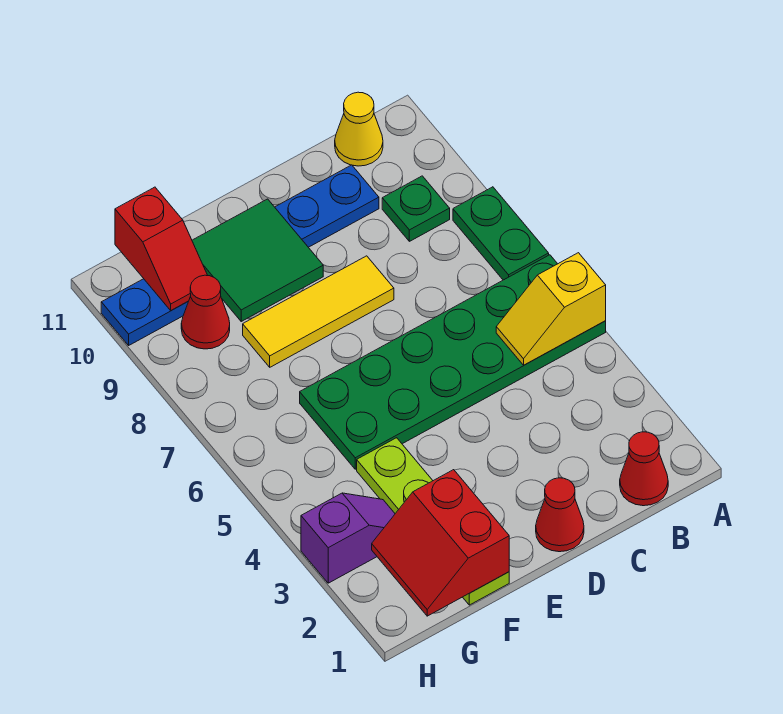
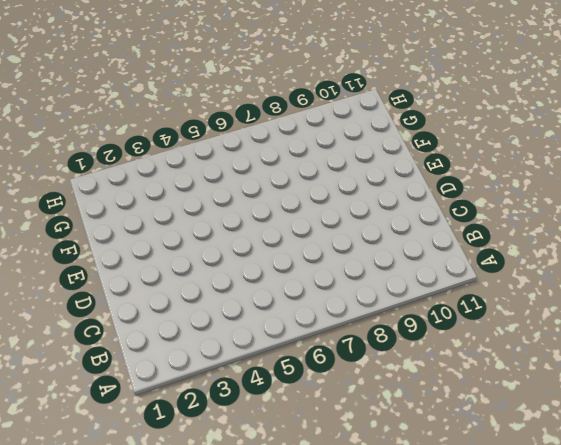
none -> green 2x6 plate [300,255,606,469]
none -> green 1x2 plate [453,187,549,280]
none -> red 1x1 cone [620,432,668,506]

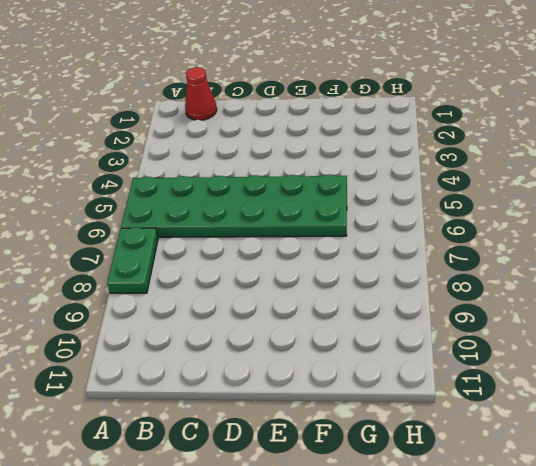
none -> green 1x1 plate [382,176,450,241]
none -> yellow 1x1 cone [335,92,383,166]
none -> blue 1x6 plate [101,165,379,345]

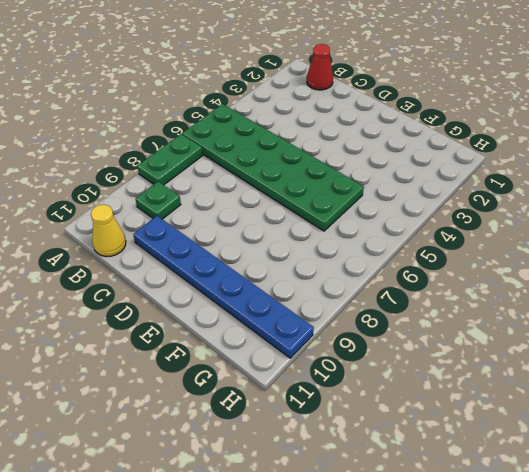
none -> red 1x1 cone [536,478,584,552]
none -> yellow 1x3 tile [243,256,394,367]
none -> lime 1x4 plate [357,438,509,605]

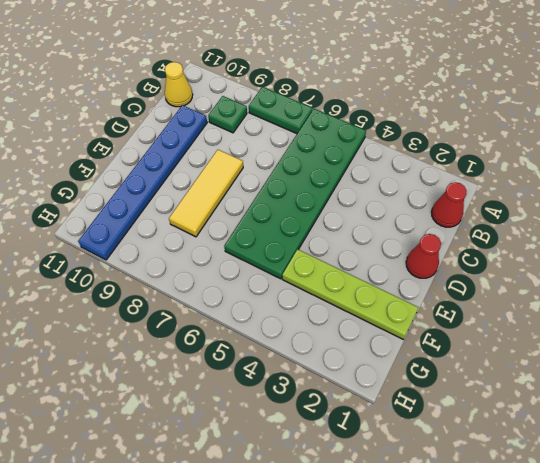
none -> purple 1x2 slope [301,493,395,583]
none -> red 1x1 cone [181,275,230,349]
none -> yellow 1x2 slope [496,253,606,365]

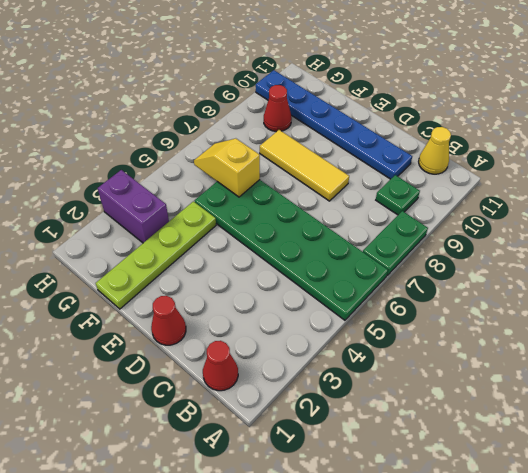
yellow 1x2 slope [194,139,260,197] -> yellow 1x2 slope moved to [496,253,606,365]
purple 1x2 brick [98,170,169,243] -> purple 1x2 slope [301,493,395,583]
none -> green 2x2 tile [192,199,323,321]
none -> red 2x2 slope [372,470,509,616]
none -> red 1x2 slope [115,187,208,310]

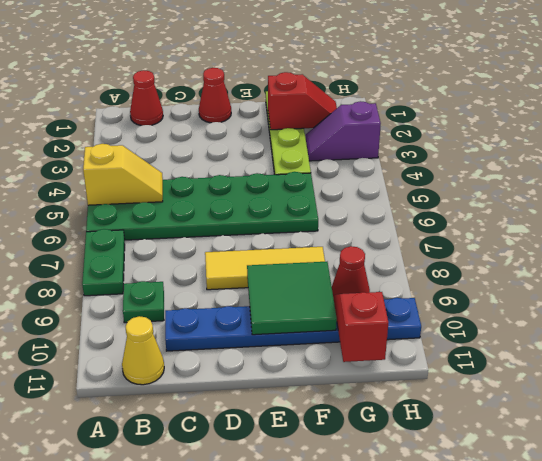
red 1x2 slope [268,72,337,130] -> red 2x2 slope [372,470,509,616]

